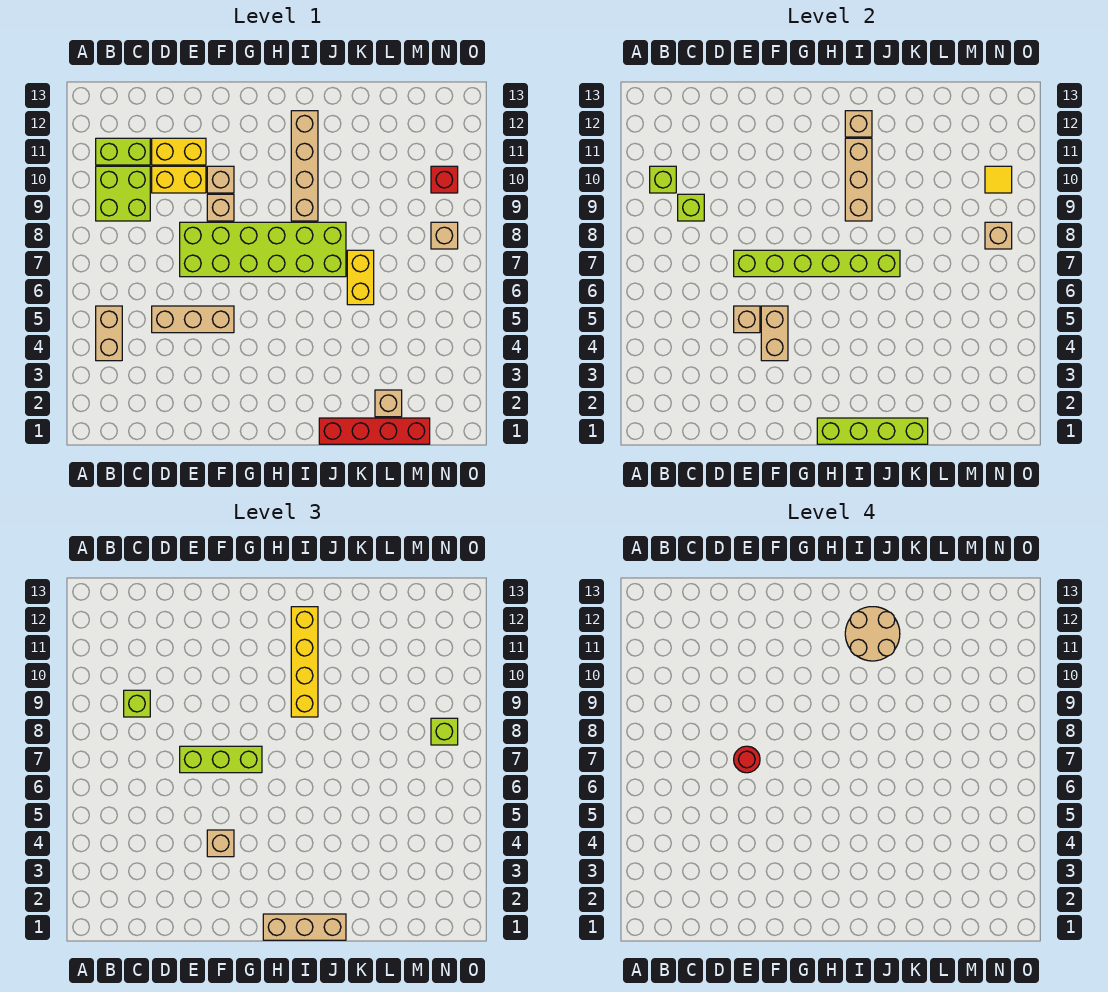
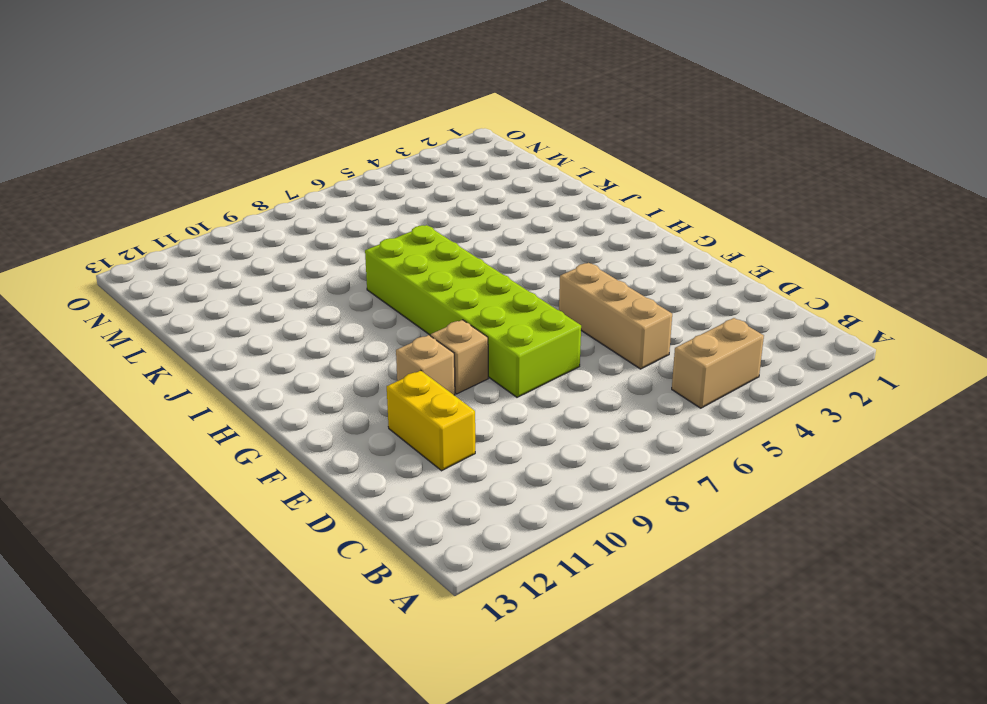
none -> lime 2x2 brick [96,166,150,221]
none -> lime 1x2 brick [96,138,150,165]
none -> yellow 1x2 brick [152,166,206,193]
none -> tan 1x4 brick [291,111,318,221]

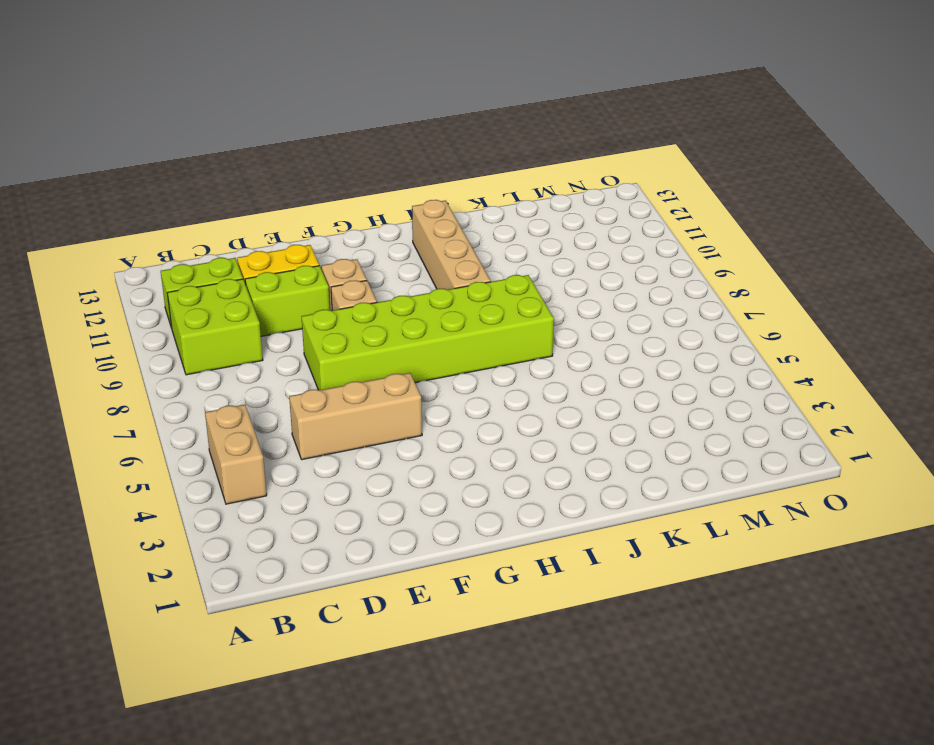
lime 1x2 brick [245,266,330,336] -> yellow 1x2 brick [152,166,206,193]
none -> red 1x4 brick [319,418,430,444]
none -> yellow 1x2 brick [347,250,374,305]
none -> tan 1x1 brick [375,390,402,417]
none -> tan 1x1 brick [431,222,458,249]

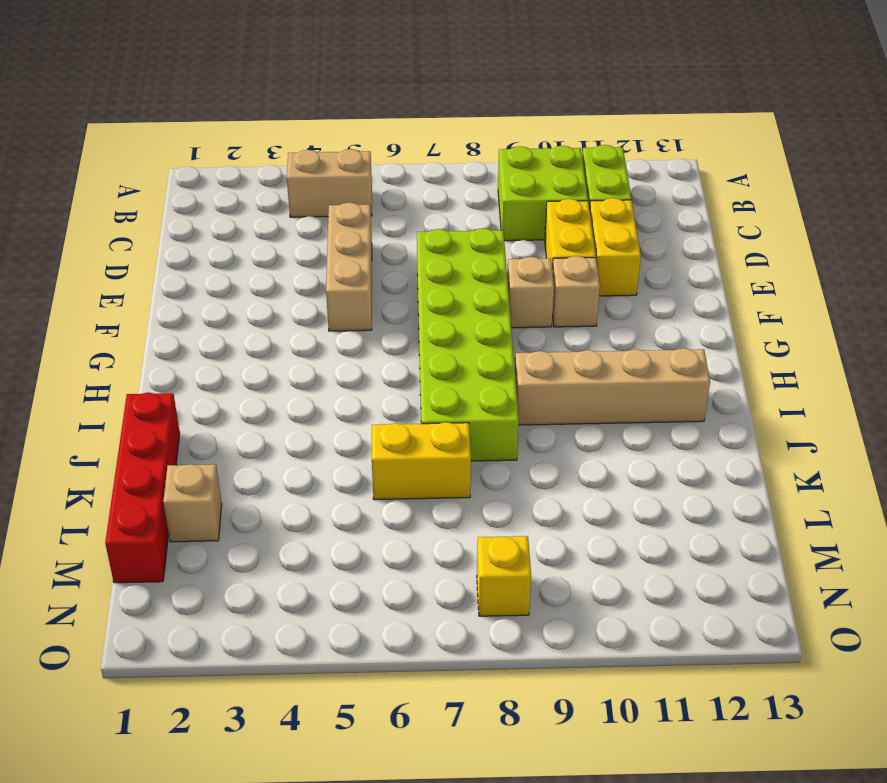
yellow 1x1 brick [477,536,531,616] -> tan 1x1 brick [431,222,458,249]
none -> red 1x1 brick [431,166,458,193]
none -> lime 1x1 brick [650,166,676,193]
none -> lime 1x1 brick [678,194,704,221]
none -> tan 1x1 brick [734,306,760,333]

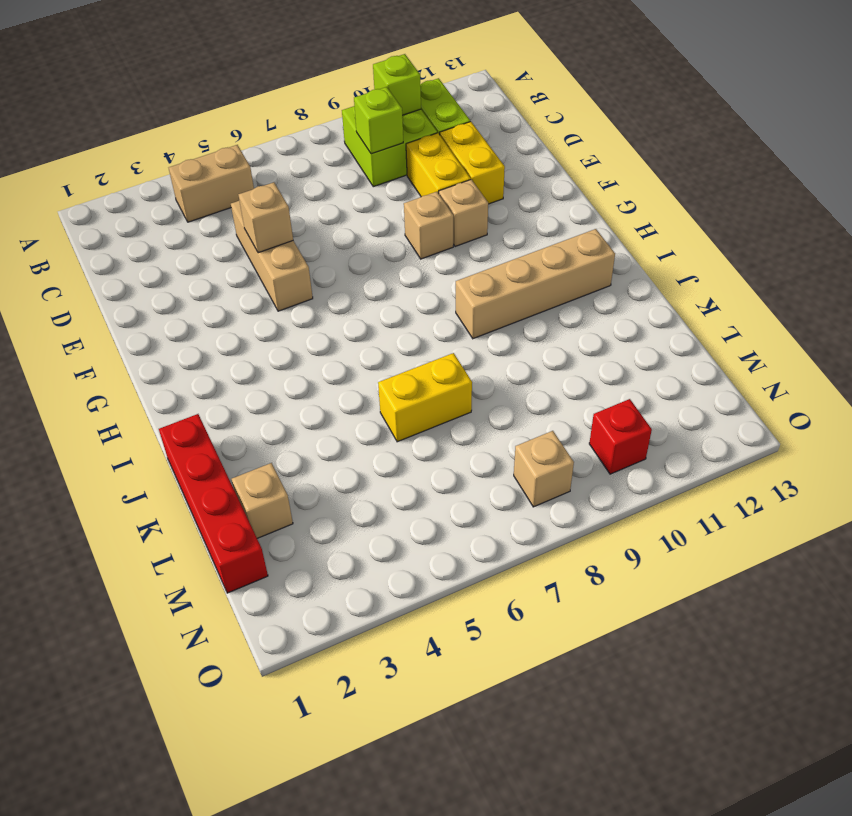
none -> lime 2x6 brick [180,222,346,277]
none -> lime 1x6 brick [734,250,900,277]
none -> tan 1x2 brick [761,306,788,361]
none -> lime 1x4 brick [817,418,928,444]

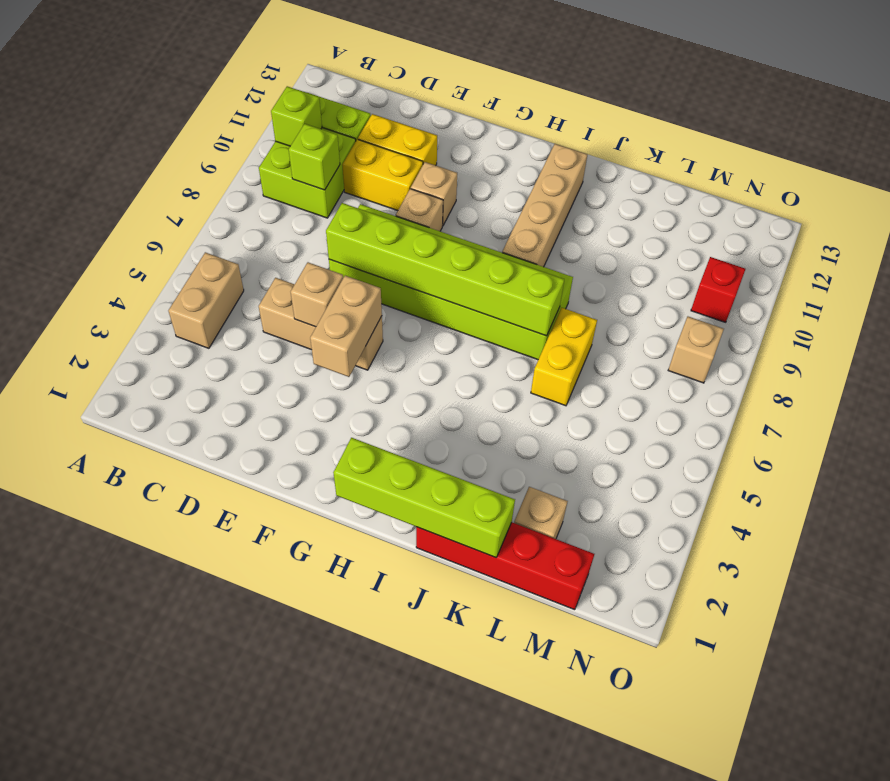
none -> tan 1x3 brick [845,138,872,221]
none -> tan 1x1 brick [845,111,872,137]
none -> tan 1x1 brick [985,222,1012,249]
none -> yellow 1x1 tile [985,166,1012,193]

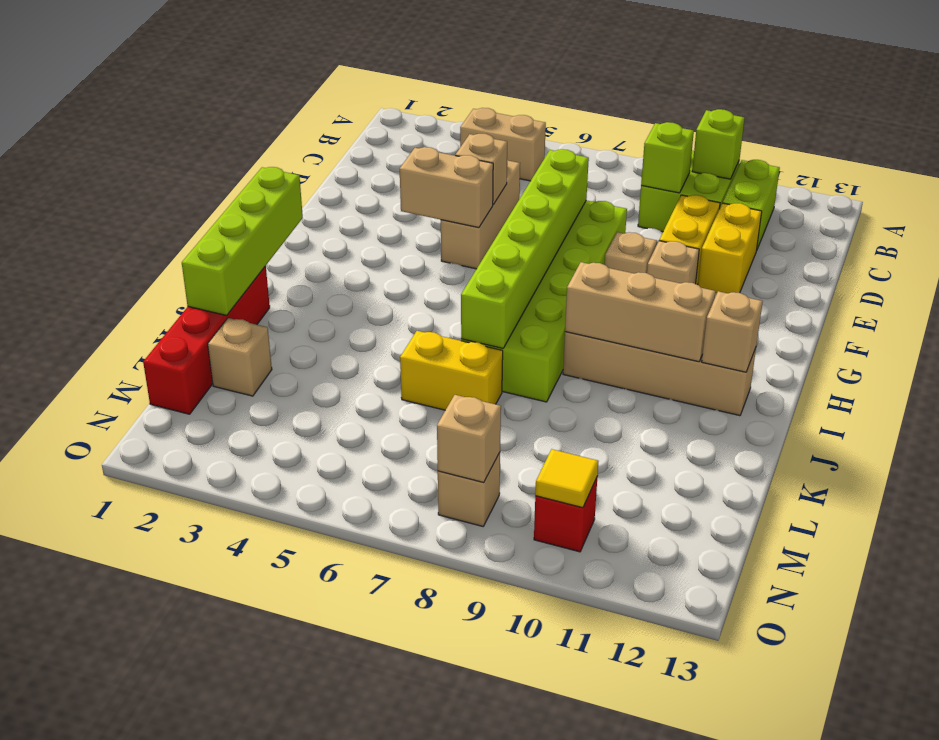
none -> lime 1x1 brick [124,690,150,717]
none -> lime 1x3 brick [180,746,262,773]
none -> tan 1x1 brick [207,830,234,857]
none -> tan 1x3 brick [263,914,346,940]

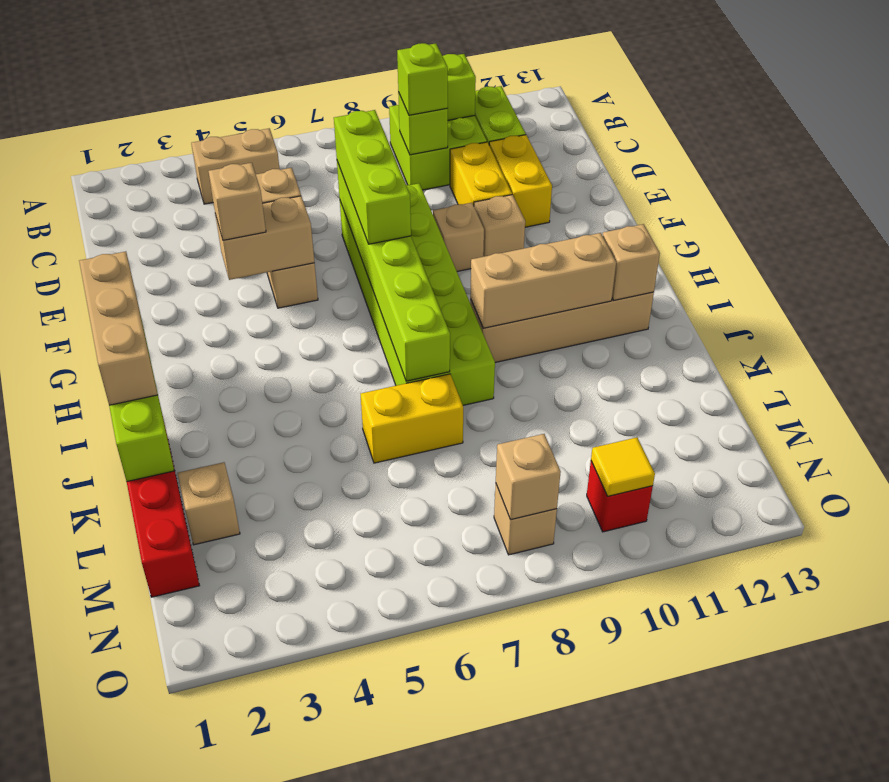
none -> yellow 1x4 brick [291,607,318,717]
none -> lime 1x1 brick [431,718,458,745]
none -> red 1x1 round brick [734,746,760,773]
none -> tan 2x2 round brick [845,607,900,661]

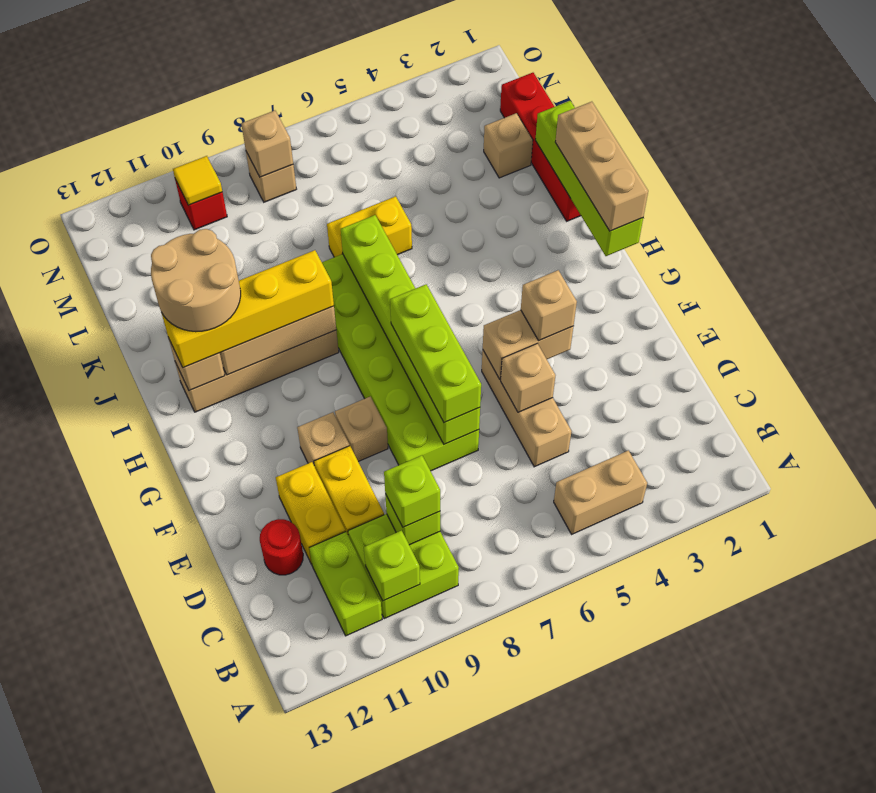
red 1x1 round brick [260,519,303,575] -> red 1x1 round brick moved to [734,746,760,773]
none -> lime 1x1 brick [431,718,458,745]

